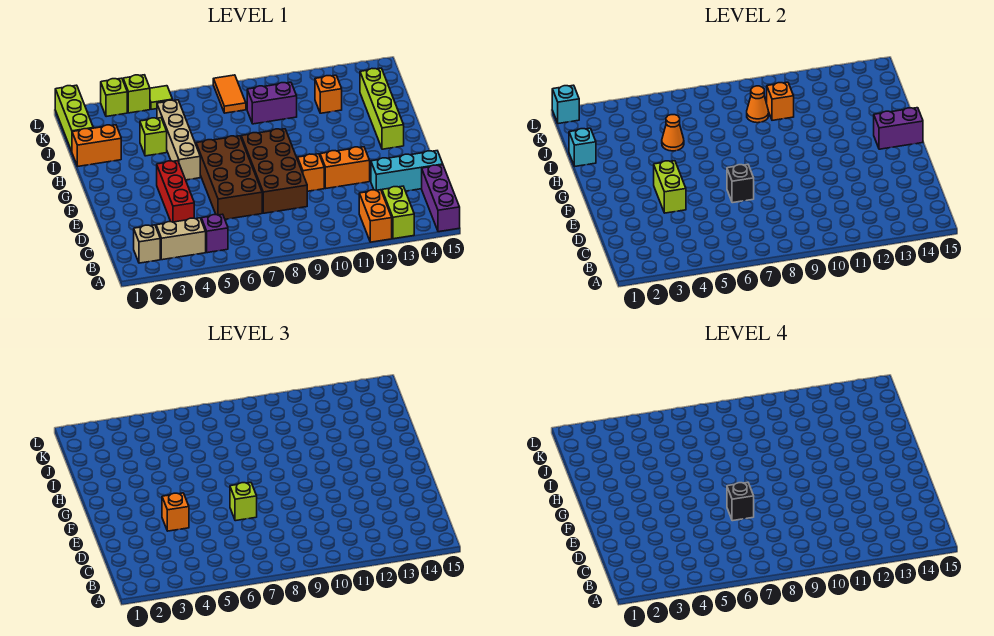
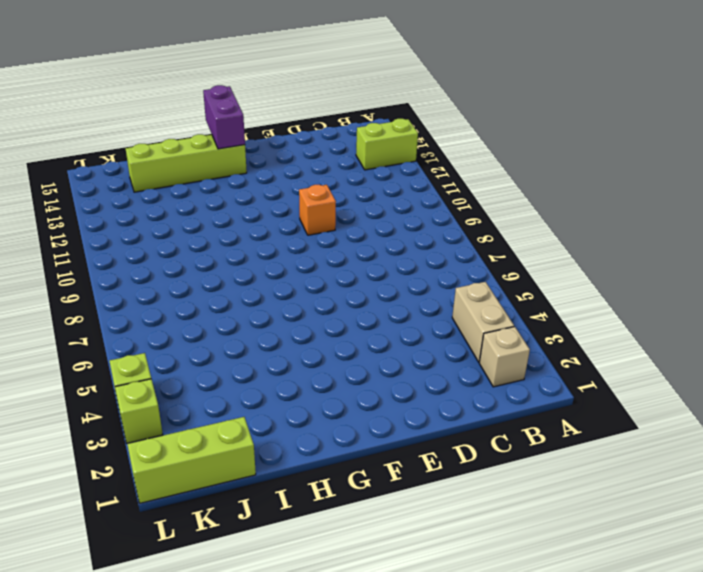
none -> orange 1x2 brick [359,190,392,242]
none -> purple 1x3 brick [422,165,460,232]
none -> purple 1x1 brick [201,214,228,253]
none -> red 1x3 brick [157,161,194,222]

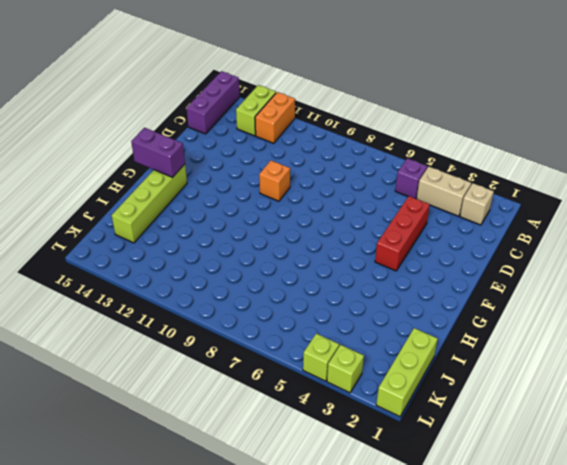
none -> brown 2x4 brick [196,136,262,219]
none -> brown 2x4 brick [241,129,307,213]
none -> cyan 1x3 brick [371,151,443,191]
none -> orange 1x2 brick [320,147,370,188]

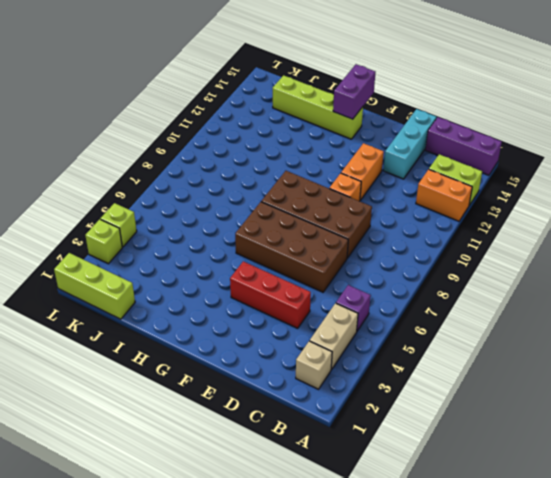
none -> tan 1x4 brick [157,100,200,180]
none -> orange 1x2 brick [72,125,121,166]
none -> lime 1x1 brick [140,118,167,156]
none -> purple 1x2 brick [247,82,297,124]

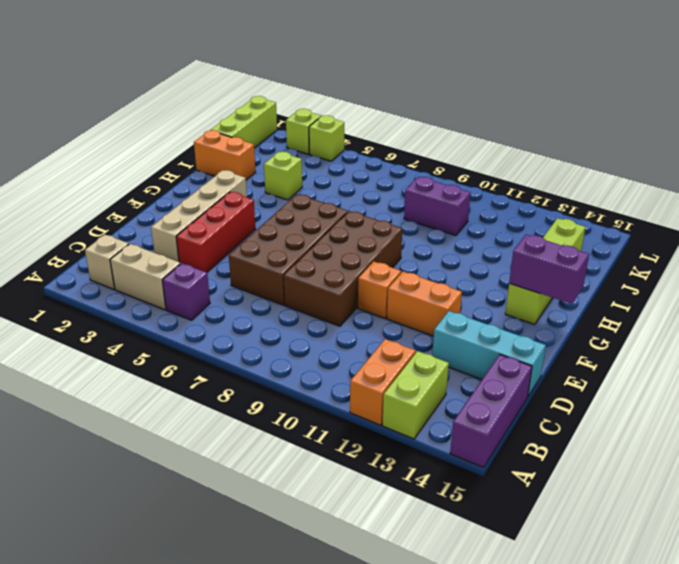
tan 1x4 brick [151,170,247,262] -> tan 1x4 brick moved to [157,100,200,180]
none -> orange 1x1 brick [315,75,342,113]
none -> orange 1x2 tile [213,75,246,113]
none -> lime 1x1 tile [150,86,173,109]
none -> lime 1x2 brick [654,161,686,213]

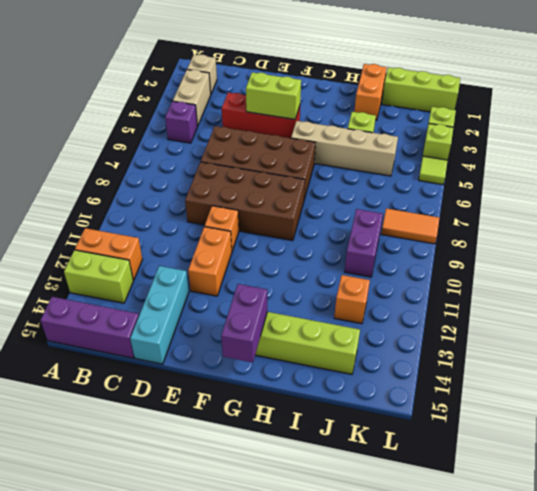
none -> black 1x1 brick [727,164,754,203]
none -> cyan 1x1 brick [569,128,596,166]
none -> orange 1x1 cone [662,115,684,151]
none -> orange 1x1 cone [747,86,769,123]

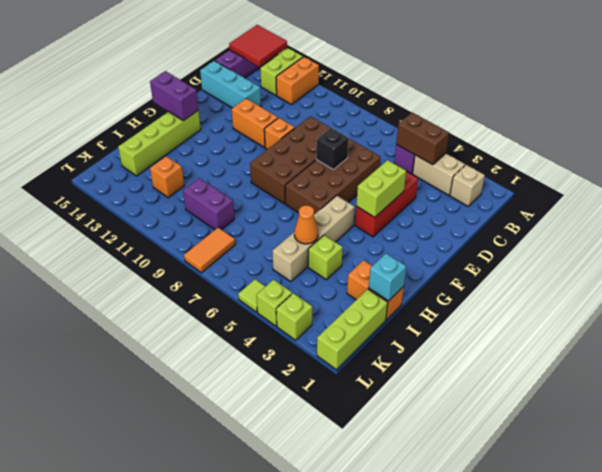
red 2x2 tile [229,25,287,67] -> none
brown 1x2 brick [396,113,449,165] -> none
none -> orange 1x1 cone [747,86,769,123]
none -> orange 1x1 brick [767,82,794,120]
none -> cyan 1x1 brick [552,85,579,124]
none -> orange 1x1 brick [162,493,189,531]

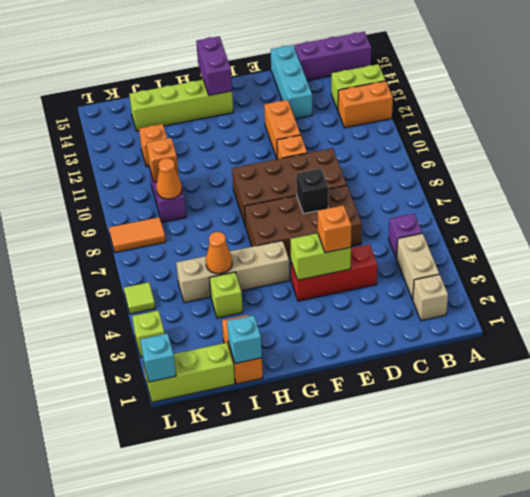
none -> lime 1x1 brick [123,75,150,113]
none -> lime 1x1 brick [230,482,257,521]
none -> black 1x1 brick [727,482,754,521]

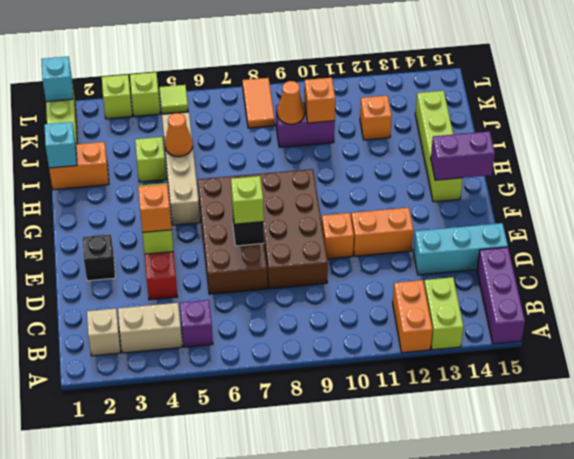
black 1x1 brick [83,234,115,281] -> black 1x1 brick moved to [727,482,754,521]

